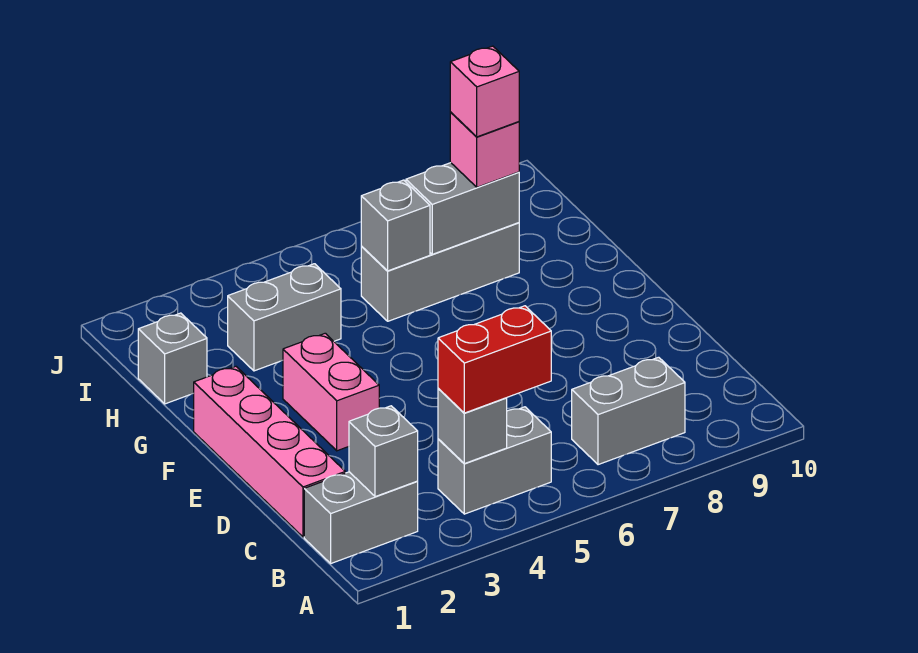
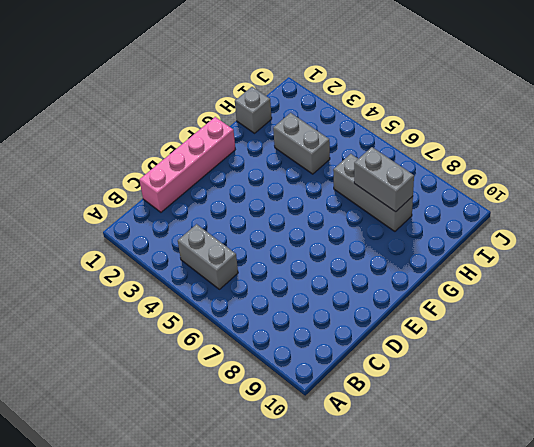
none -> grey 1x2 brick [304,472,418,563]
none -> grey 1x2 brick [572,357,685,465]
none -> pink 1x2 brick [283,333,379,451]

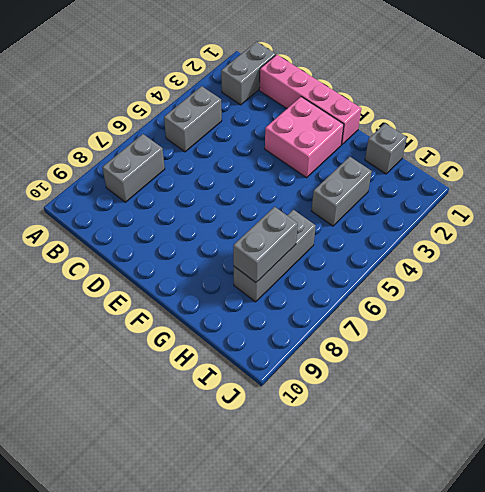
pink 2x2 brick [265,97,344,178] -> pink 1x2 brick [283,333,379,451]
none -> grey 1x1 brick [349,406,418,497]
none -> grey 1x1 brick [438,388,507,464]
none -> grey 1x1 brick [361,180,430,271]

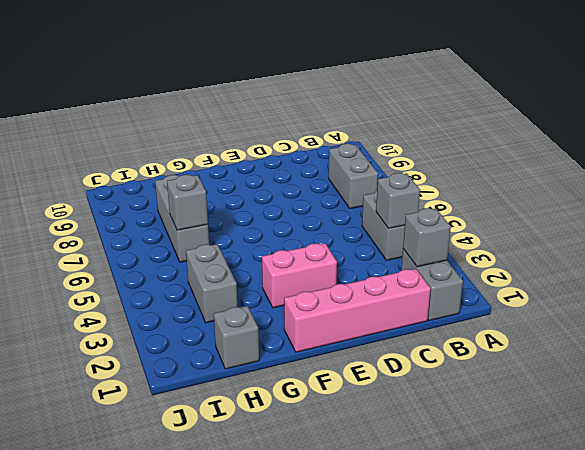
none -> grey 1x2 brick [406,163,519,254]
none -> red 1x2 brick [438,306,551,413]
none -> pink 1x1 brick [450,113,519,187]

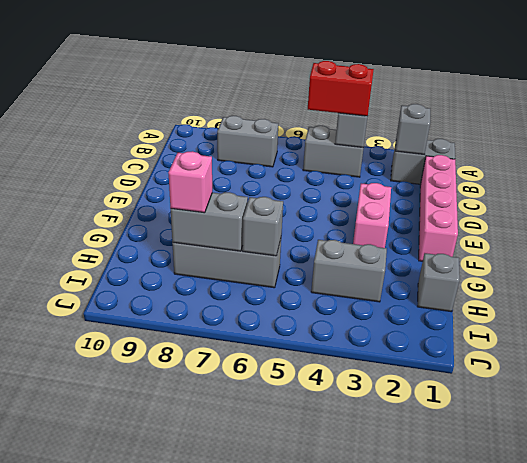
none -> pink 1x1 brick [450,46,519,137]

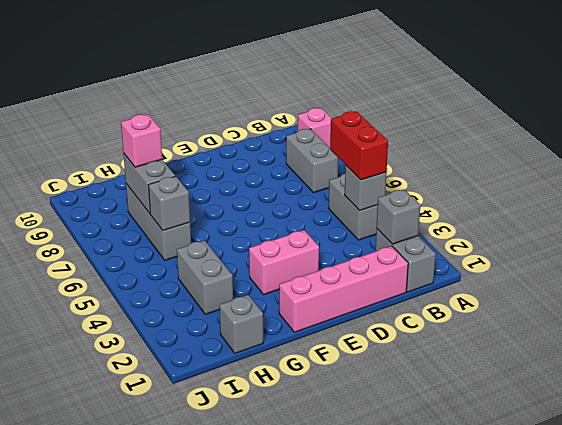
pink 1x1 brick [298,108,332,148] -> pink 1x1 brick moved to [450,46,519,137]

